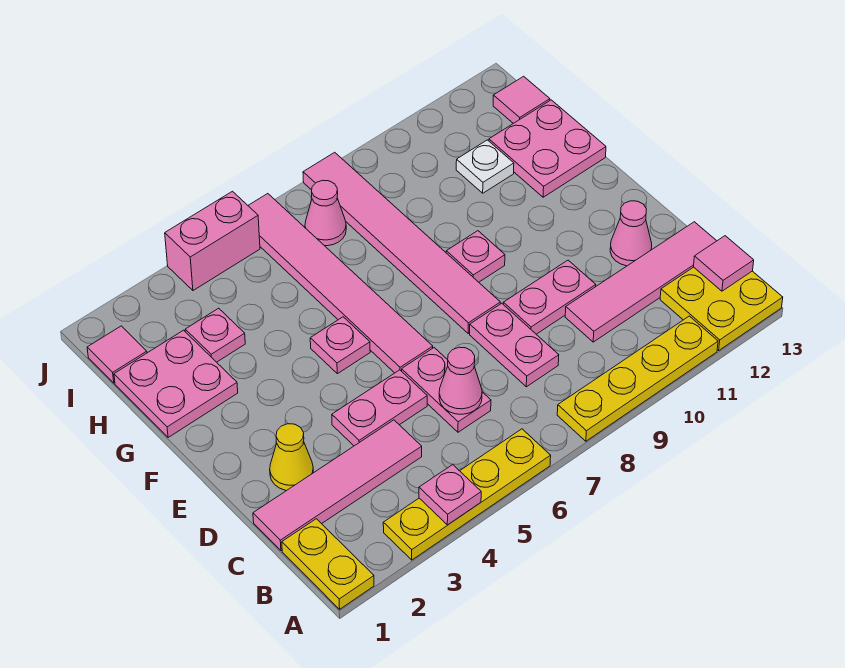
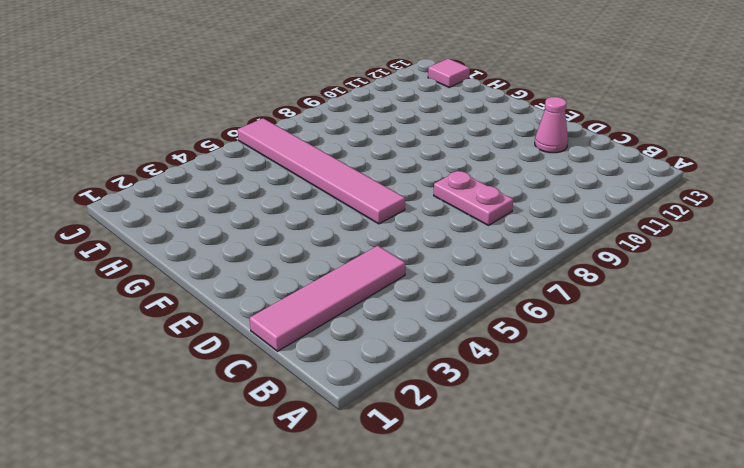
none -> yellow 1x2 plate [282,519,374,609]
none -> yellow 1x4 plate [383,429,551,560]
none -> yellow 1x4 plate [557,316,718,441]

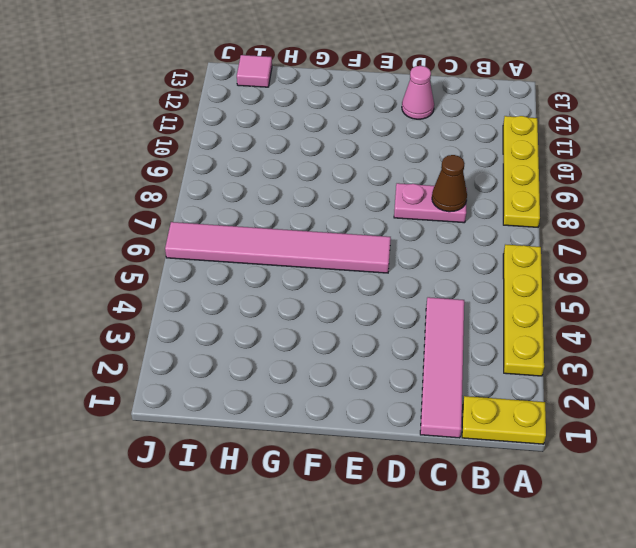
brown 1x1 cone [432,155,467,212] -> none
none -> yellow 2x2 plate [660,267,783,350]
none -> pink 1x2 plate [402,348,491,432]
none -> pink 1x4 tile [565,222,716,342]

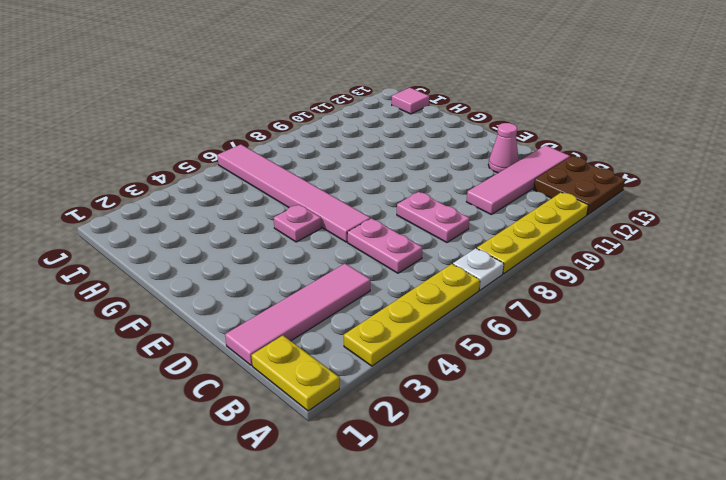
white 1x1 plate [453,248,504,290] -> white 1x1 plate moved to [456,140,514,193]
brown 2x2 plate [533,156,625,215] -> yellow 2x2 plate [660,267,783,350]
none -> yellow 1x1 cone [270,424,313,491]
none -> pink 1x2 plate [332,370,427,446]
none -> pink 1x2 plate [503,260,596,334]

